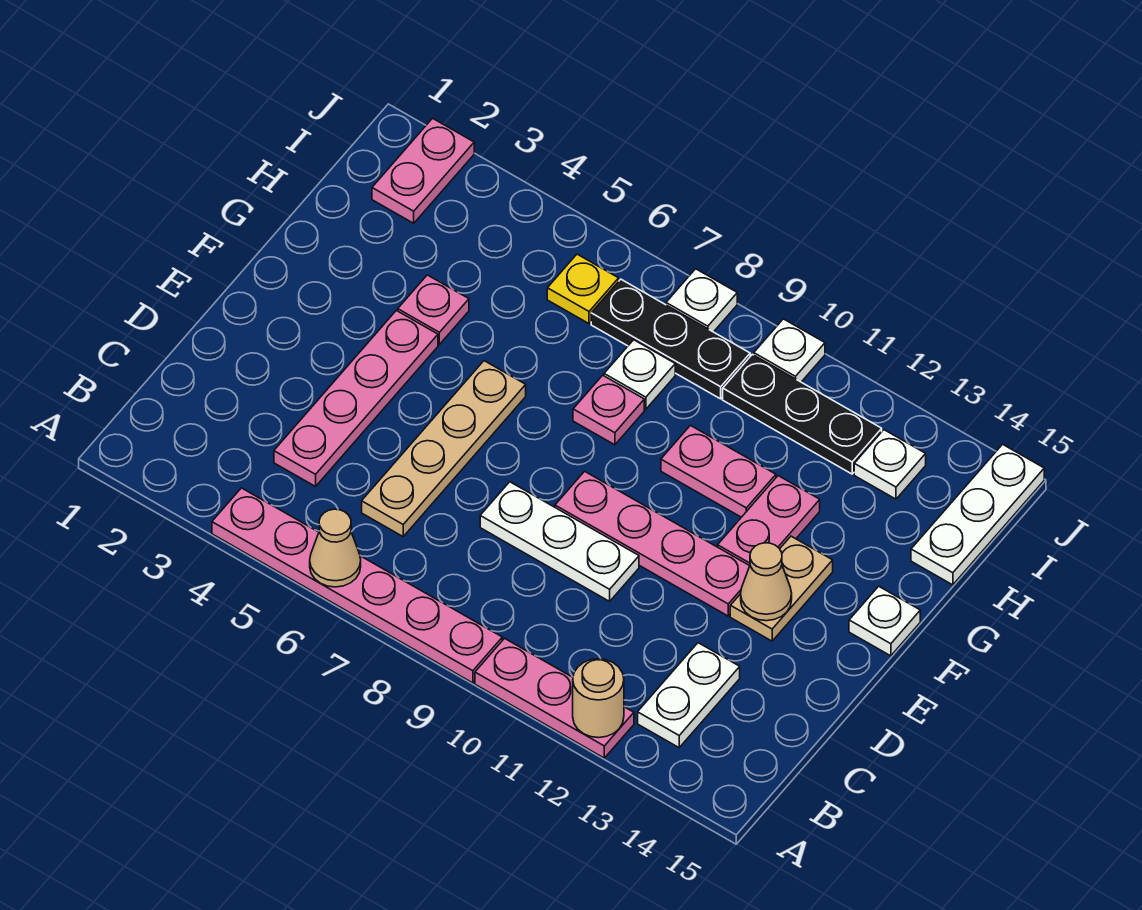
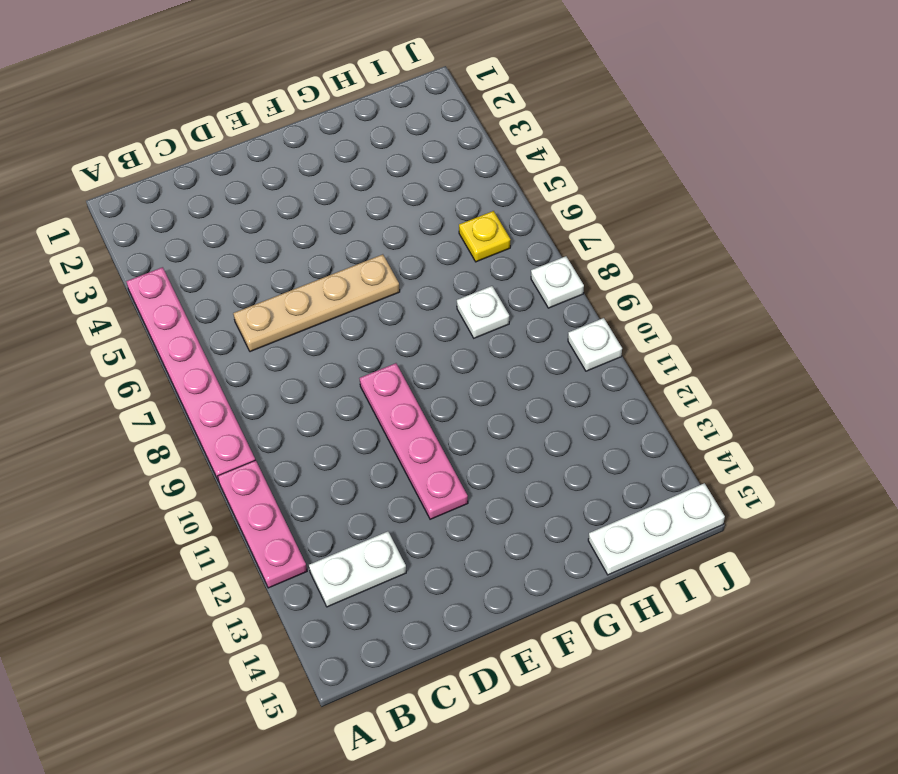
none -> pink 1x4 plate [274,310,438,486]
none -> white 1x3 plate [480,482,639,601]
none -> tan 1x2 plate [730,536,833,641]

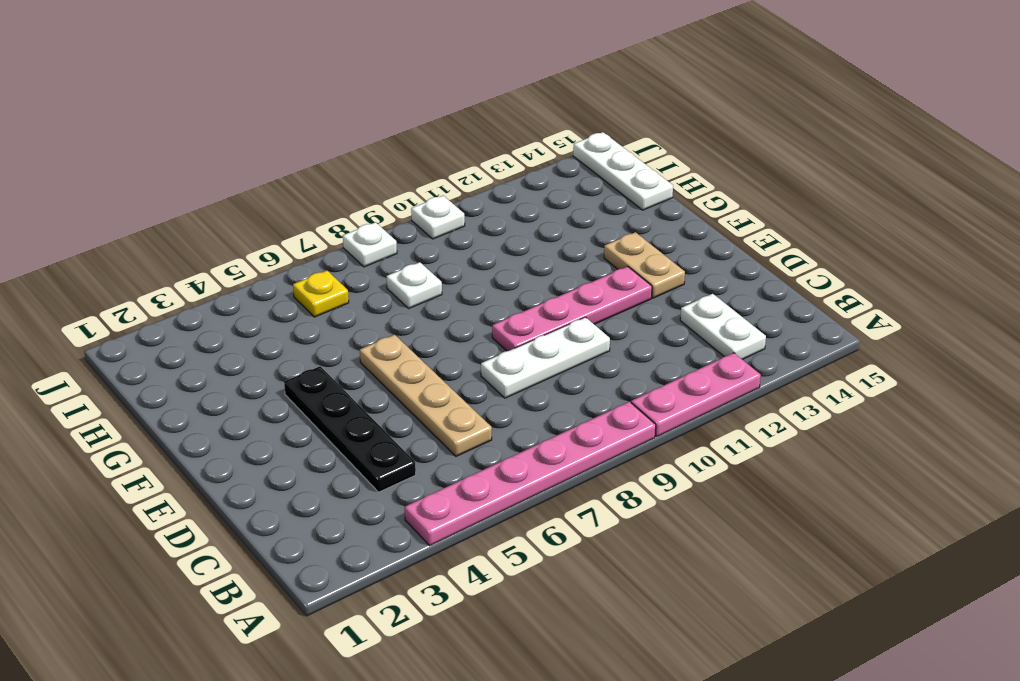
black 1x4 plate [284,366,416,492] -> pink 1x4 plate [274,310,438,486]
none -> pink 1x2 plate [718,476,820,566]
none -> white 1x1 plate [849,586,920,656]
none -> pink 1x1 plate [398,275,469,344]

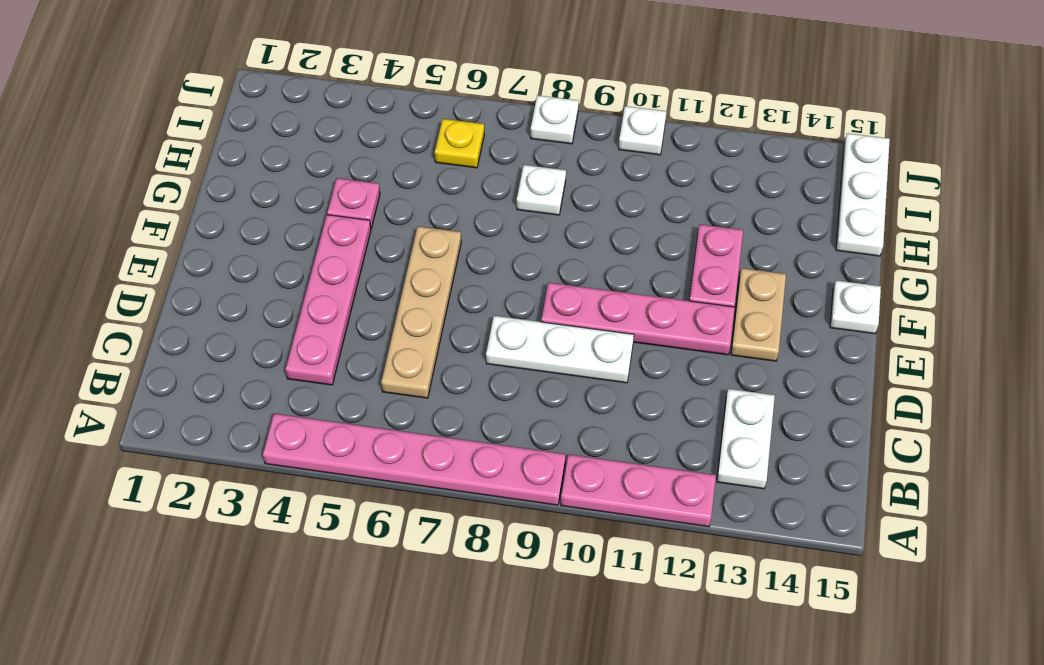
none -> pink 1x1 plate [573,375,644,445]
none -> pink 1x2 plate [661,426,776,517]
none -> pink 1x2 plate [372,118,474,223]

